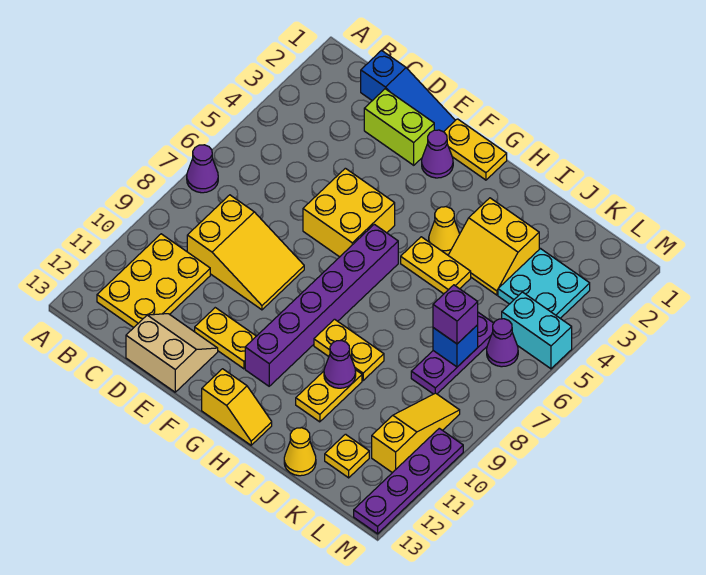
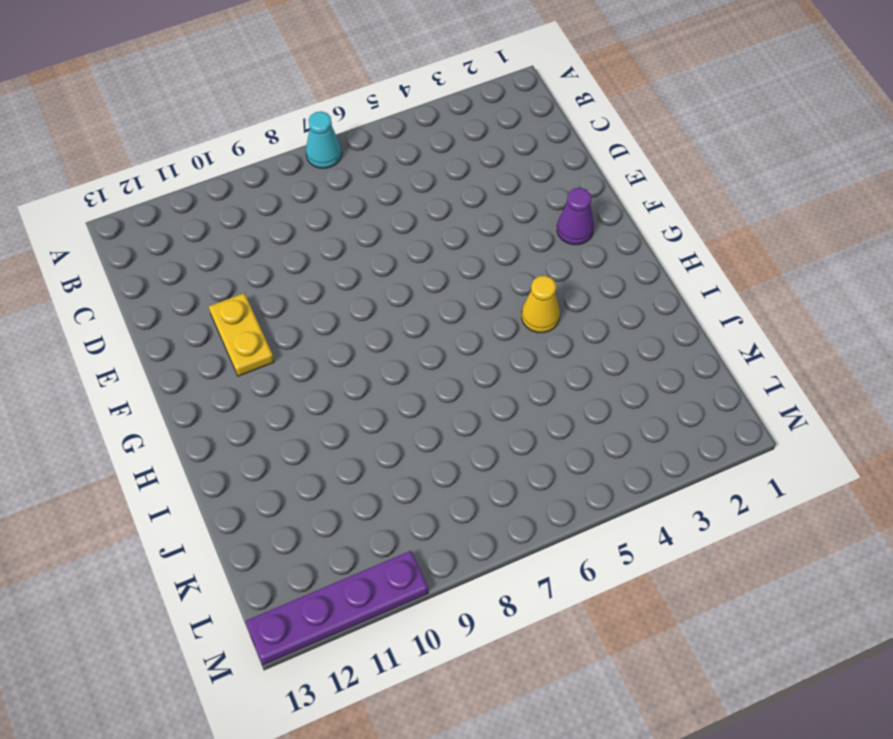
cyan 1x1 cone [306,111,342,168] -> purple 1x1 cone [187,145,218,193]
none -> yellow 2x3 plate [97,234,210,328]
none -> blue 1x3 slope [361,51,455,132]
none -> yellow 2x3 slope [187,195,304,310]

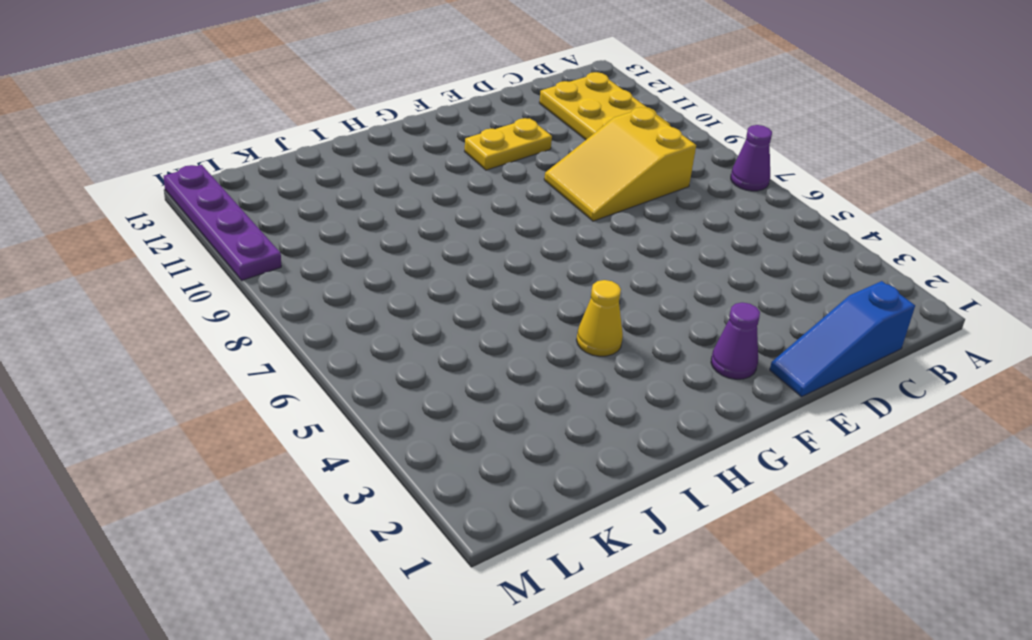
none -> lime 1x2 brick [364,89,434,165]
none -> tan 2x2 slope [126,314,218,392]
none -> yellow 2x2 brick [303,168,395,257]

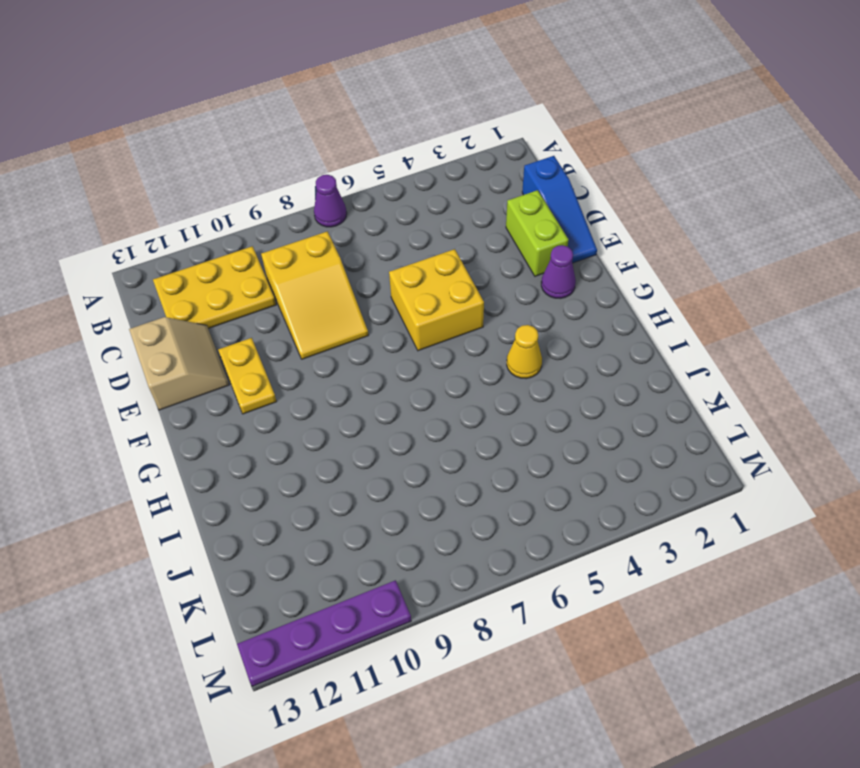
none -> yellow 1x2 plate [444,119,507,180]
none -> purple 1x6 brick [245,224,398,386]
none -> yellow 1x2 slope [202,369,272,445]

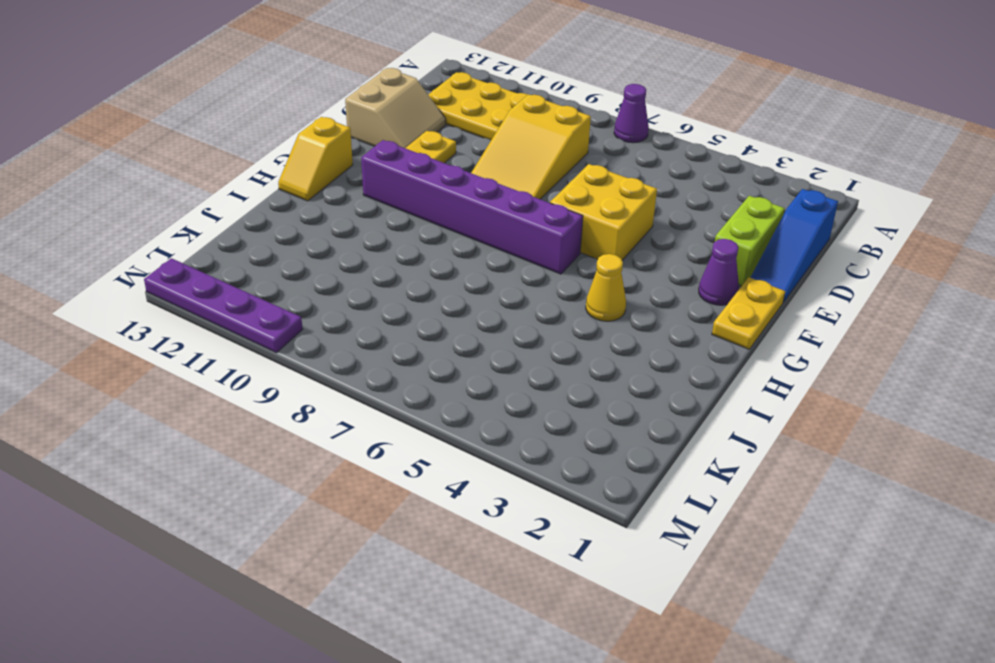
none -> yellow 1x2 plate [401,237,471,294]
none -> yellow 1x2 plate [314,319,384,380]
none -> yellow 2x2 slope [448,198,539,295]

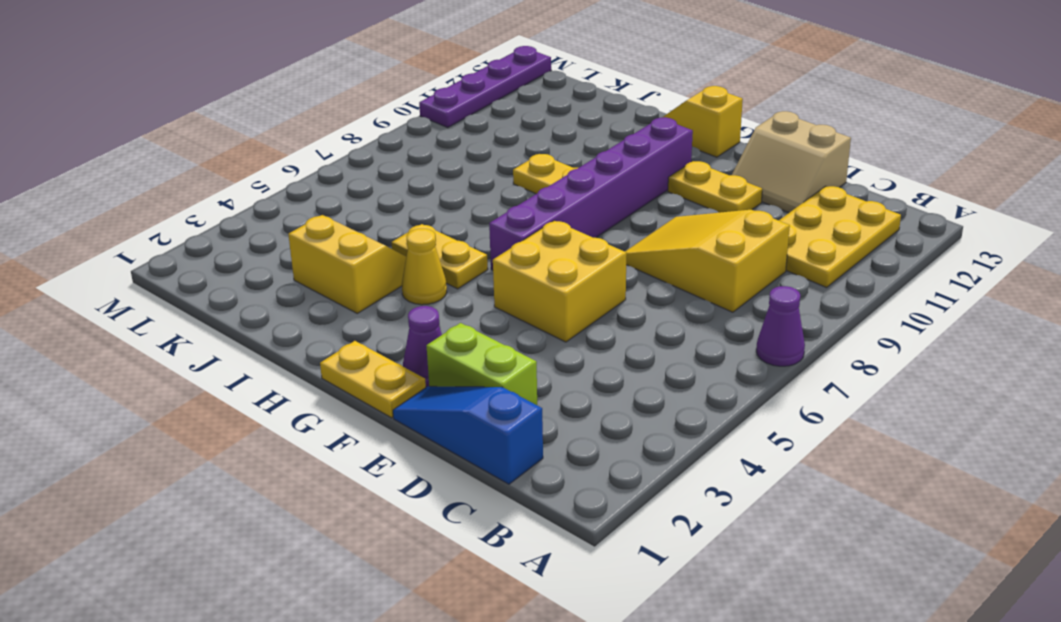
none -> yellow 1x2 plate [296,370,362,422]
none -> yellow 1x1 cone [284,428,316,476]
none -> cyan 2x2 plate [498,249,590,318]

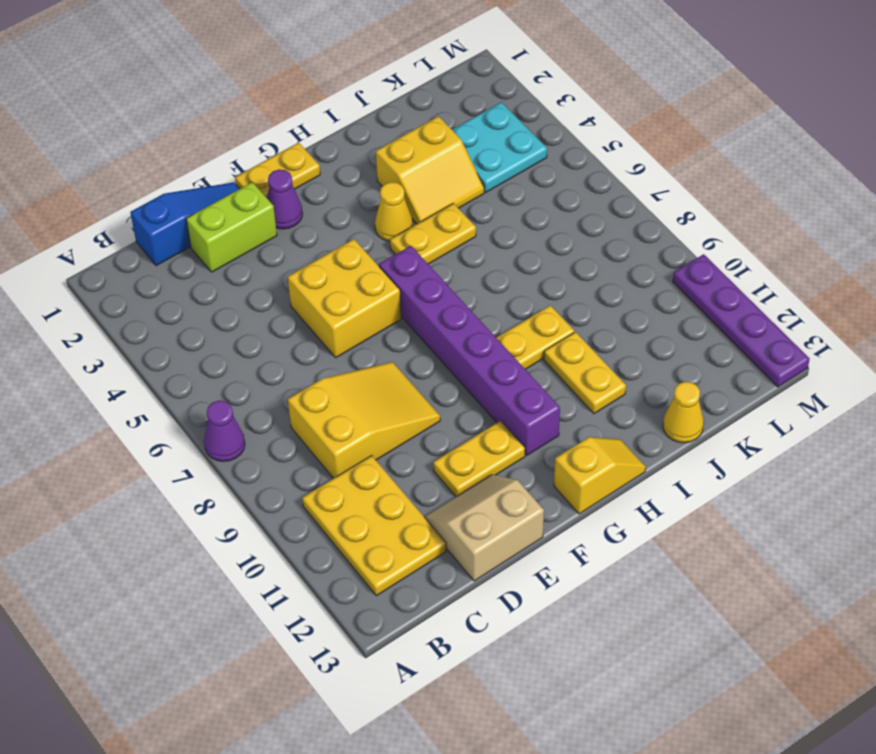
none -> purple 1x3 plate [411,312,494,394]
none -> yellow 1x1 plate [325,434,369,478]
none -> cyan 1x2 brick [502,292,572,369]

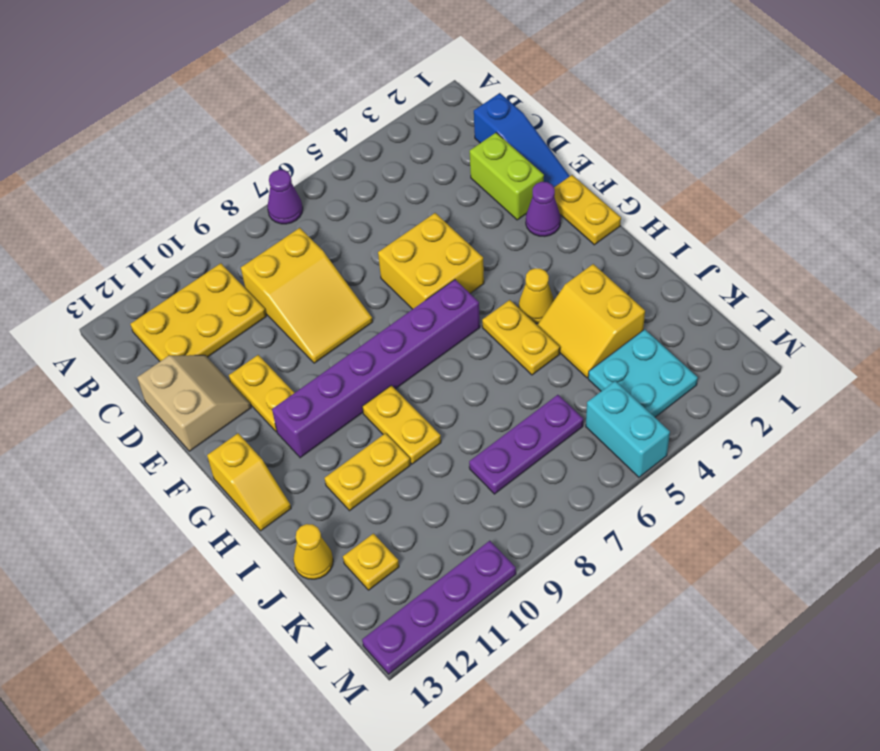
none -> purple 1x1 cone [487,319,518,367]
none -> yellow 1x3 slope [372,393,460,473]
none -> purple 1x1 cone [324,341,356,388]

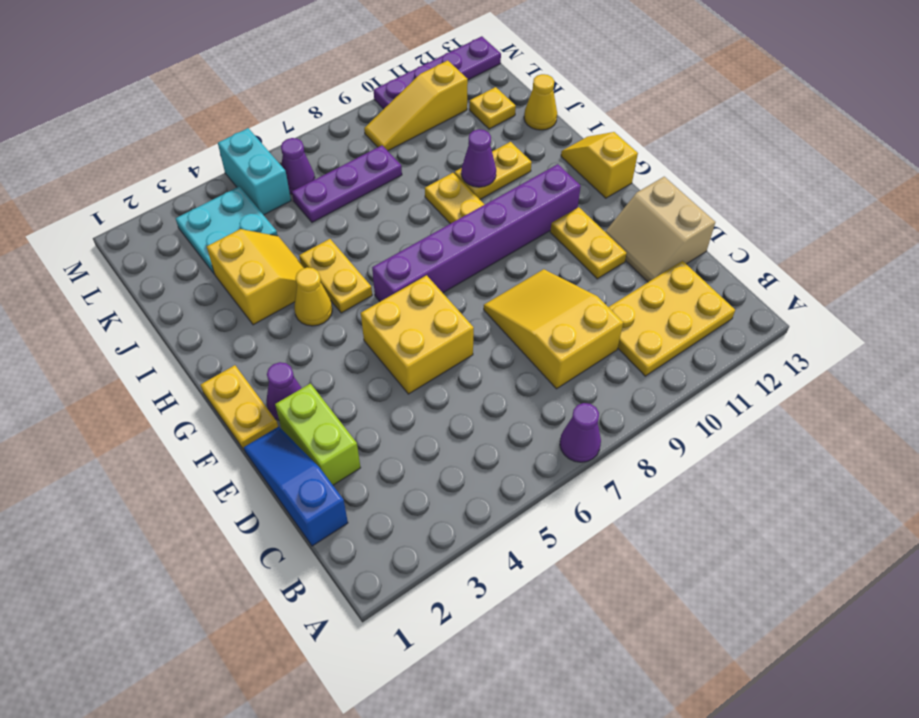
none -> blue 1x1 brick [433,325,478,367]
none -> purple 1x1 brick [433,285,478,344]

